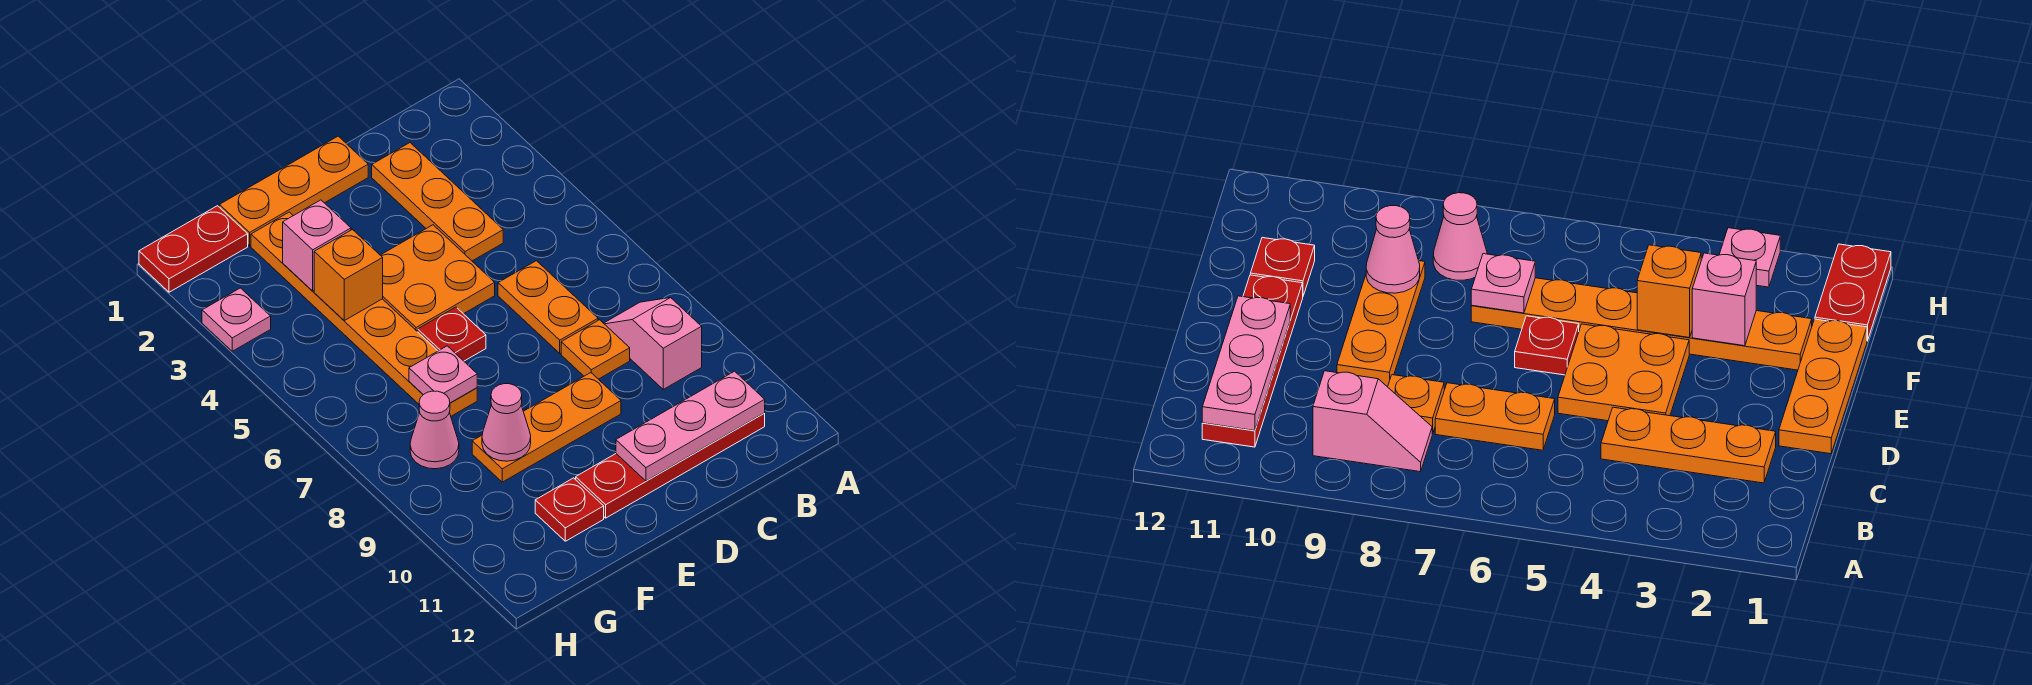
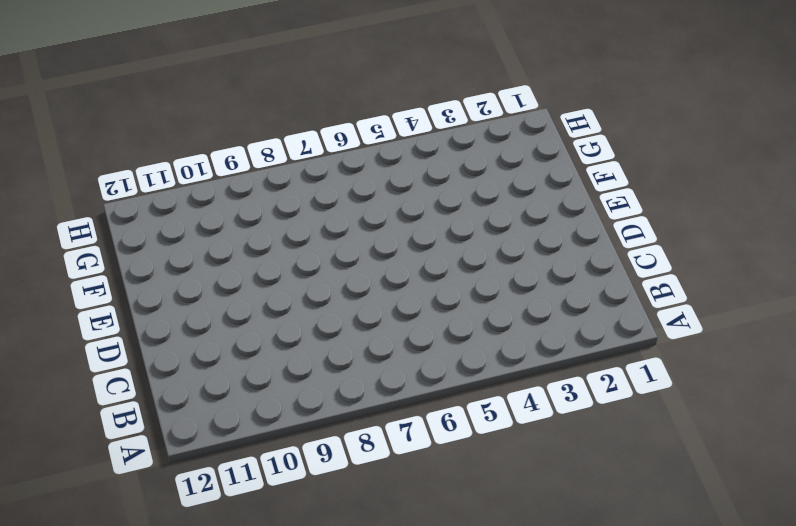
none -> pink 1x2 slope [604,298,702,389]
none -> red 1x4 plate [576,413,765,518]
none -> orange 1x3 plate [372,143,503,261]

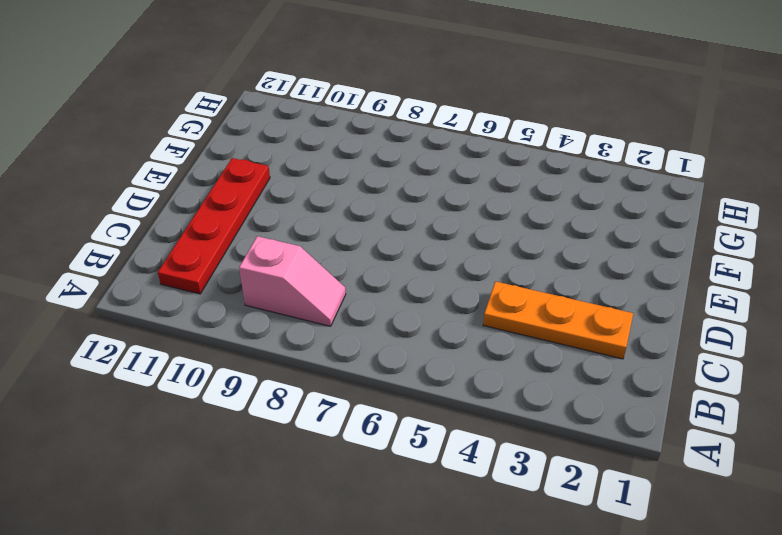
none -> orange 1x2 plate [498,261,598,353]
none -> orange 1x1 plate [561,320,630,379]
none -> orange 1x3 plate [219,136,368,246]

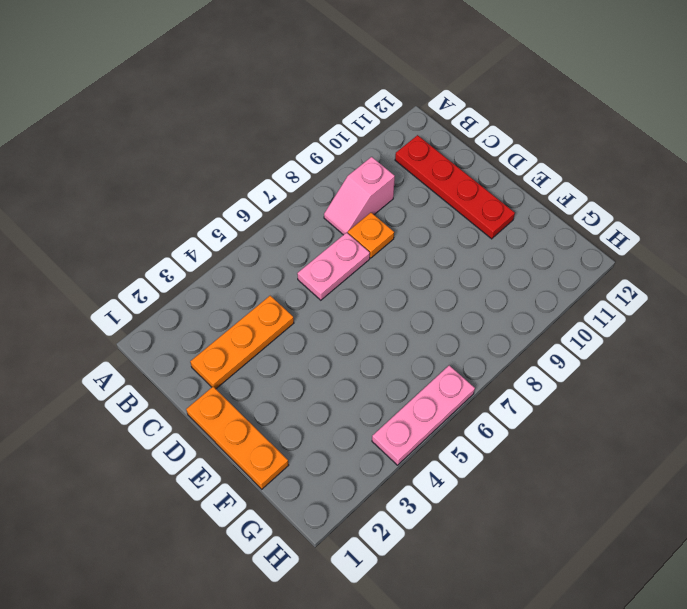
pink 1x2 plate [297,233,370,300] -> orange 1x2 plate [498,261,598,353]
pink 1x3 plate [372,366,475,465] -> pink 1x3 plate turned to [616,371,765,481]
none -> orange 2x2 plate [381,225,495,332]
none -> orange 1x3 plate [472,373,621,482]
none -> red 1x1 plate [418,307,486,361]

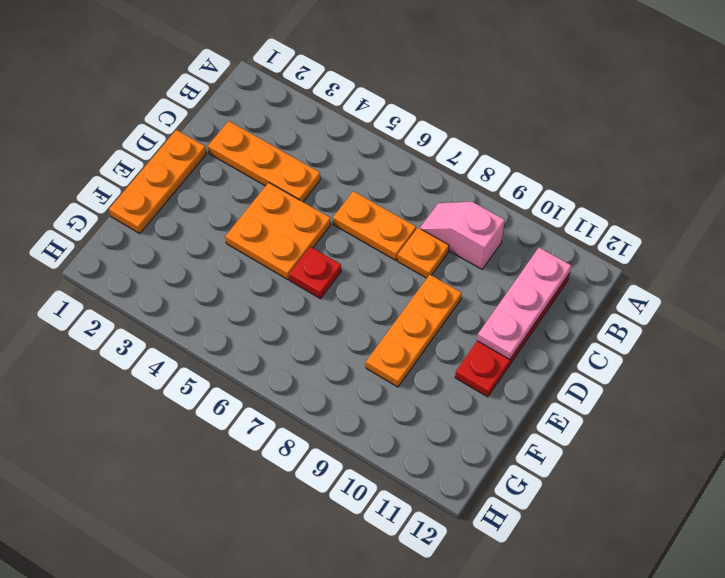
none -> orange 1x6 plate [251,212,477,416]
none -> red 1x1 plate [535,478,604,541]
none -> red 1x2 plate [139,206,248,292]

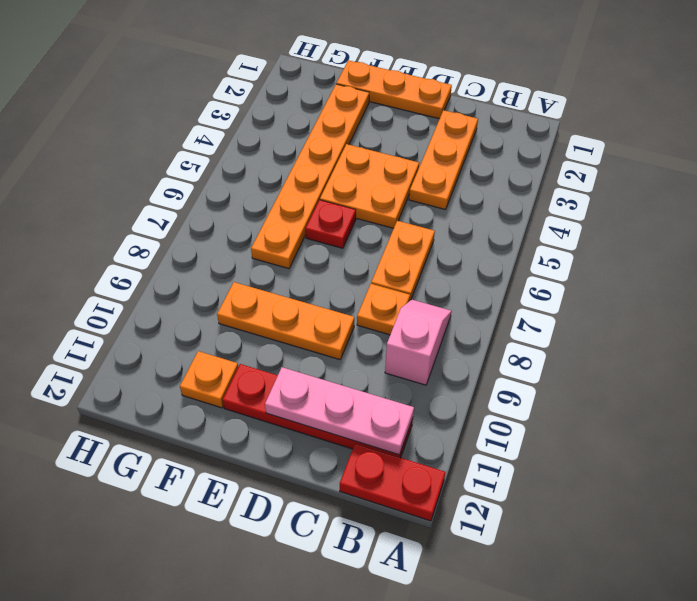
red 1x2 plate [340,444,446,521] -> red 1x2 plate moved to [139,206,248,292]
orange 1x1 plate [180,351,238,408] -> red 1x1 plate [535,478,604,541]
none -> pink 1x1 cone [410,391,459,469]
none -> pink 1x1 plate [202,288,271,351]
none -> pink 1x1 brick [283,200,351,291]

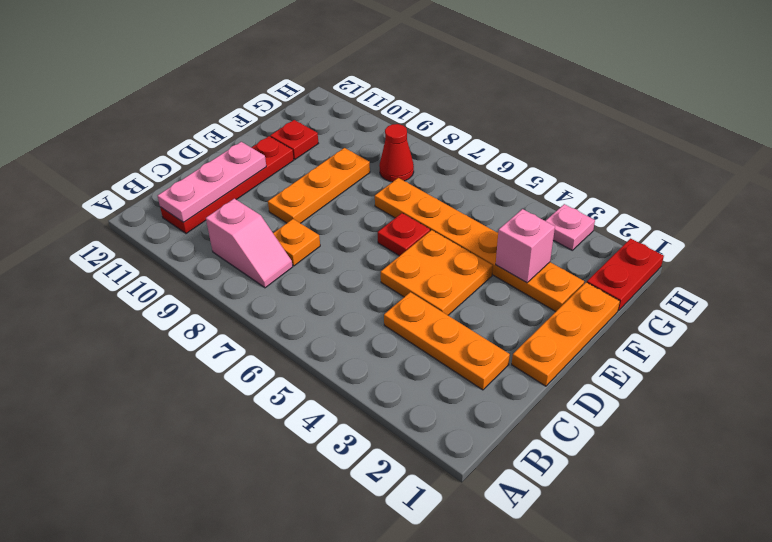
red 1x1 cone [379,124,414,182] -> pink 1x1 cone [410,391,459,469]
none -> orange 1x2 plate [498,261,598,353]
none -> orange 1x1 brick [314,230,383,321]
none -> pink 1x1 plate [409,346,477,403]

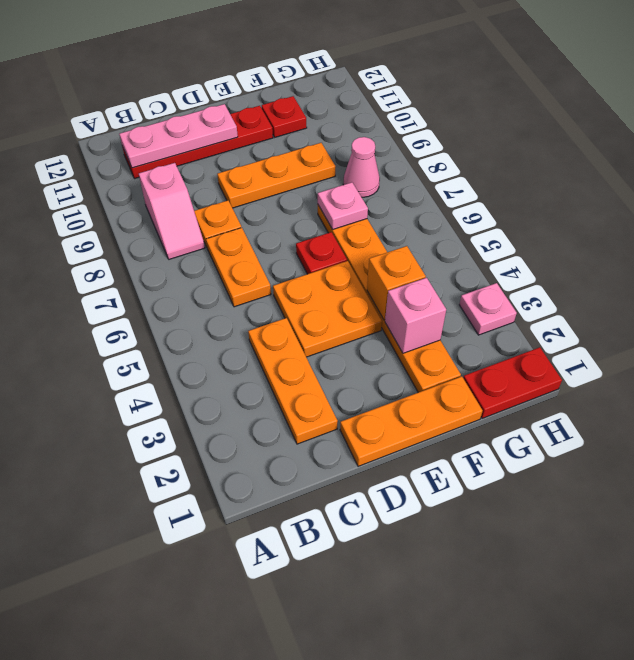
none -> pink 1x1 cone [482,384,531,461]

